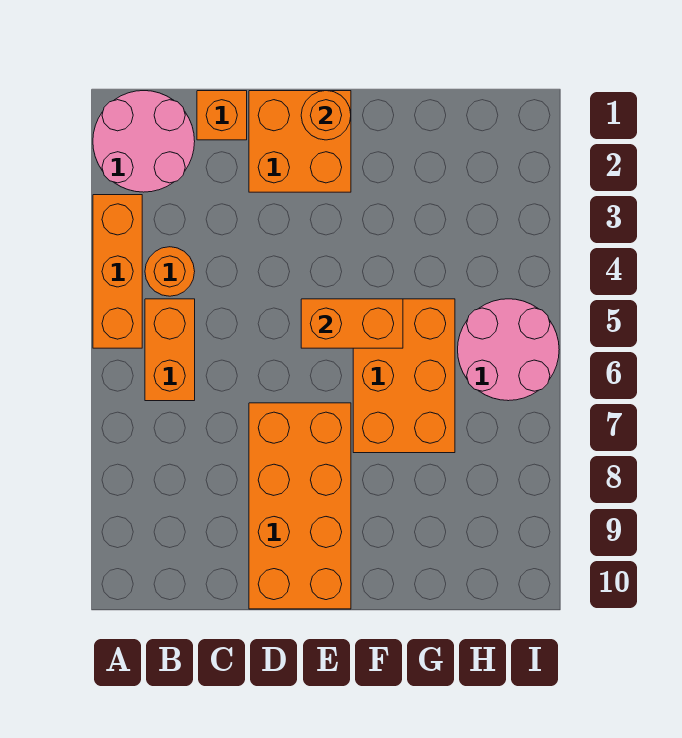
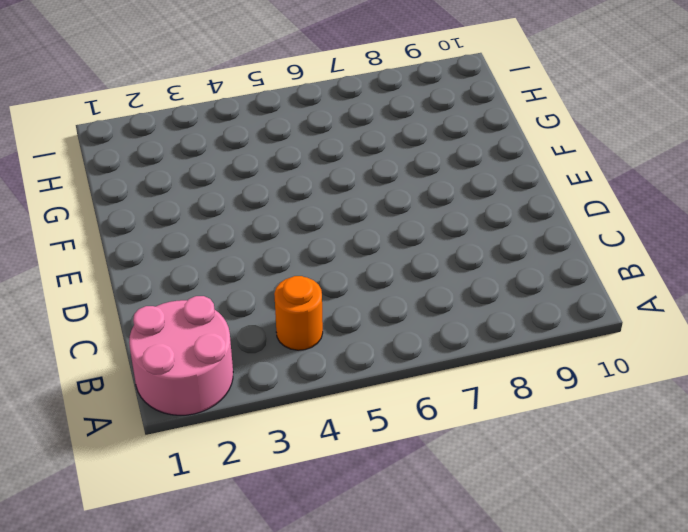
none -> orange 1x3 brick [93,195,142,348]
none -> orange 1x2 brick [145,299,195,401]

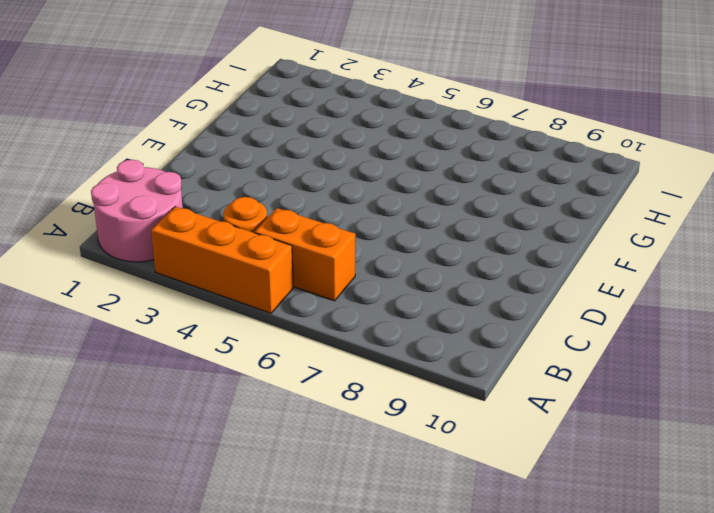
none -> orange 1x1 brick [197,91,247,140]
none -> orange 2x2 brick [249,91,351,192]

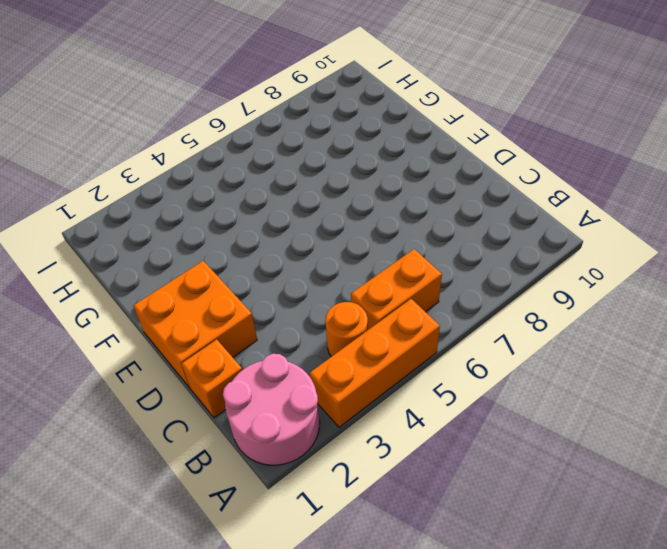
none -> orange 2x4 brick [249,403,351,609]
none -> orange 2x3 brick [353,299,455,453]

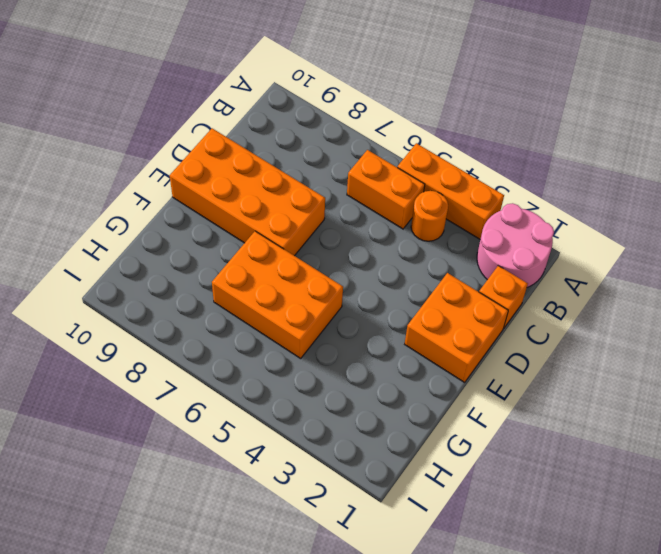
none -> pink 2x2 round brick [458,299,559,401]
none -> orange 1x1 round brick [301,91,351,140]

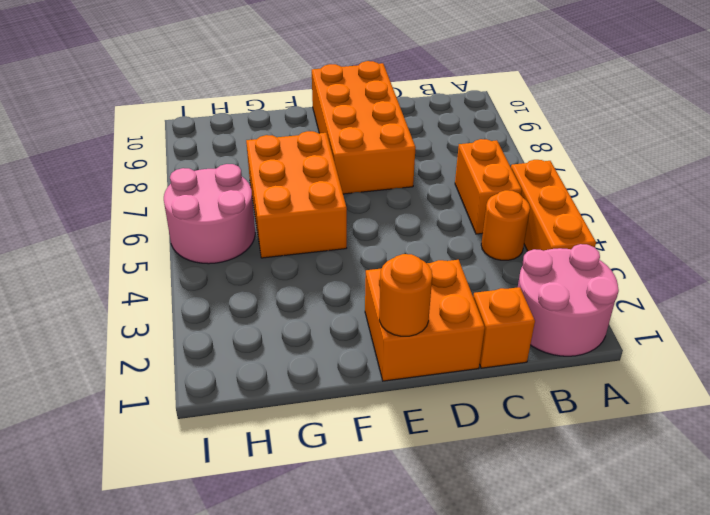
none -> orange 1x2 brick [301,299,403,348]

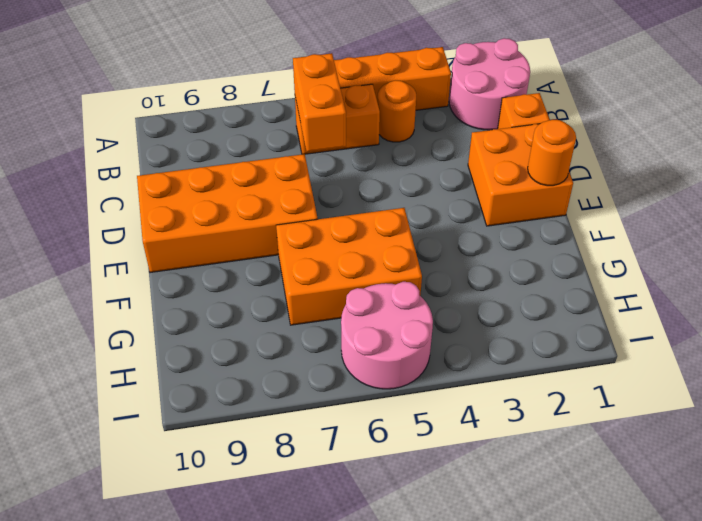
orange 1x2 brick [293,53,346,152] -> orange 1x2 brick moved to [301,299,403,348]

